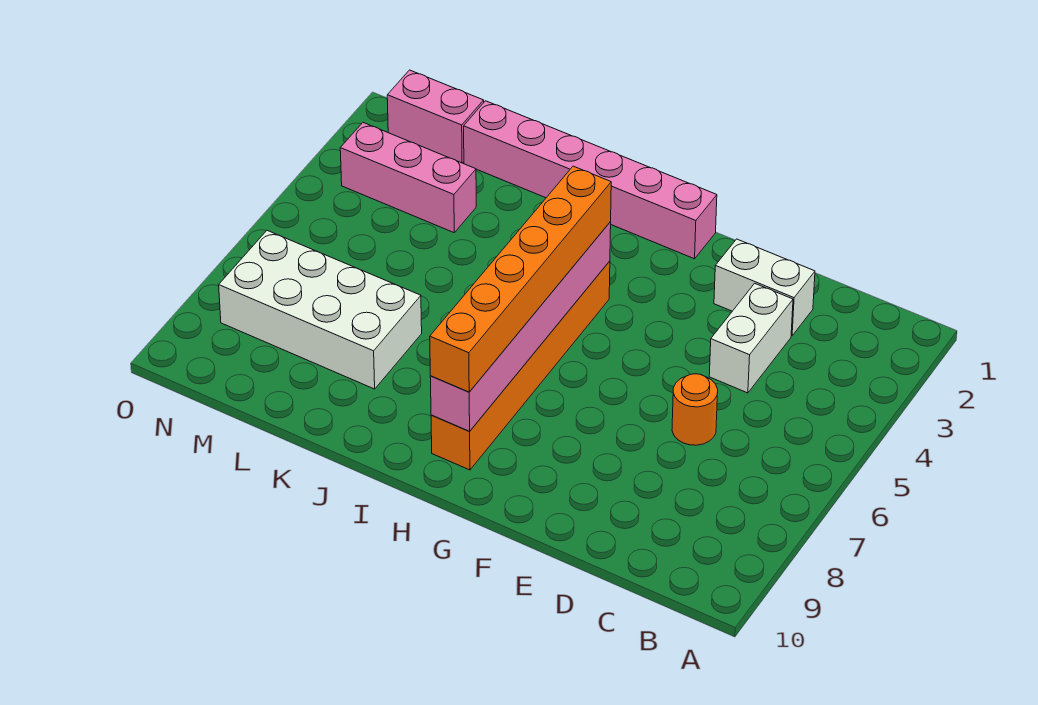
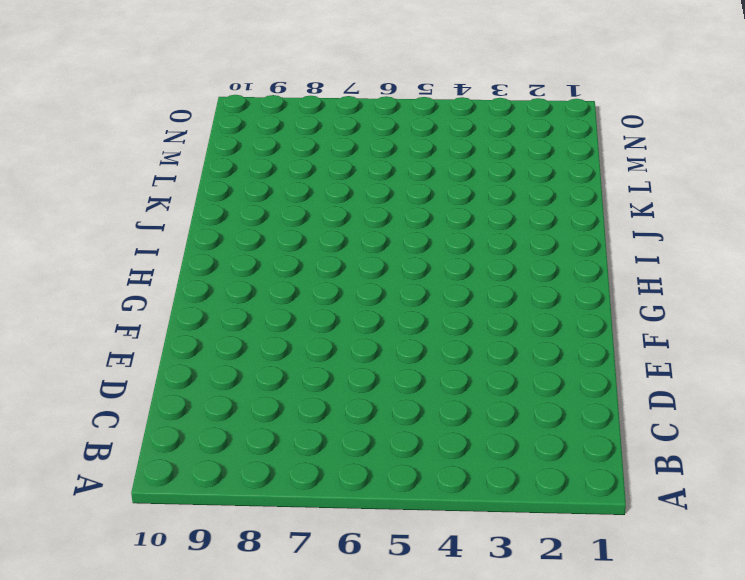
none -> white 1x2 brick [714,239,815,336]
none -> white 1x2 brick [709,283,793,393]

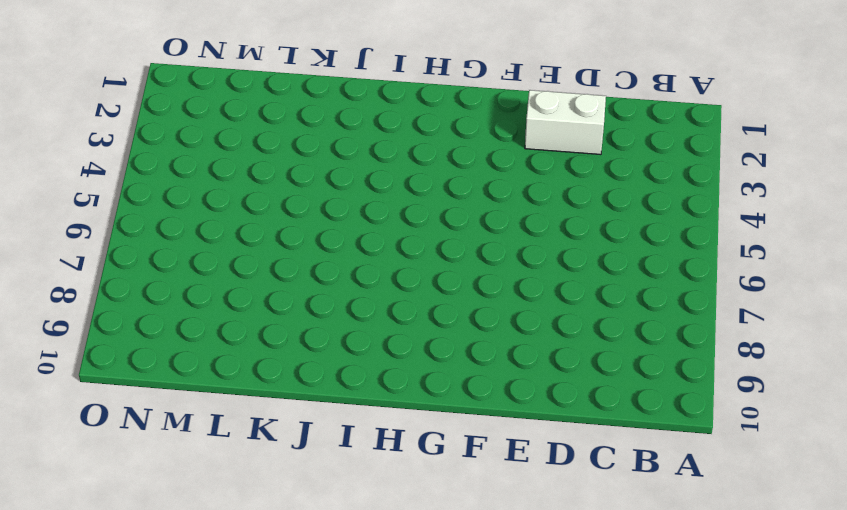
none -> white 1x2 brick [709,283,793,393]
none -> orange 1x1 round brick [672,374,718,445]

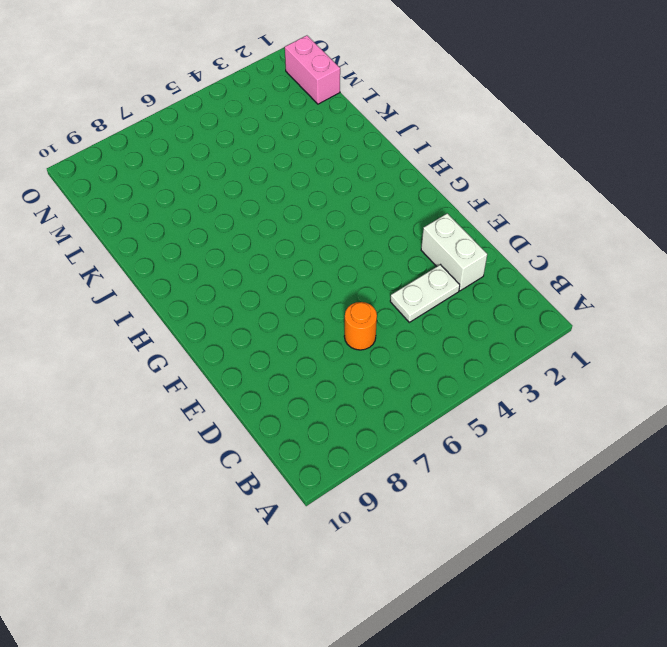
white 1x2 plate [390,265,460,322] -> white 1x2 brick [709,283,793,393]
none -> pink 1x6 brick [464,101,717,259]
none -> orange 1x6 brick [431,261,610,470]

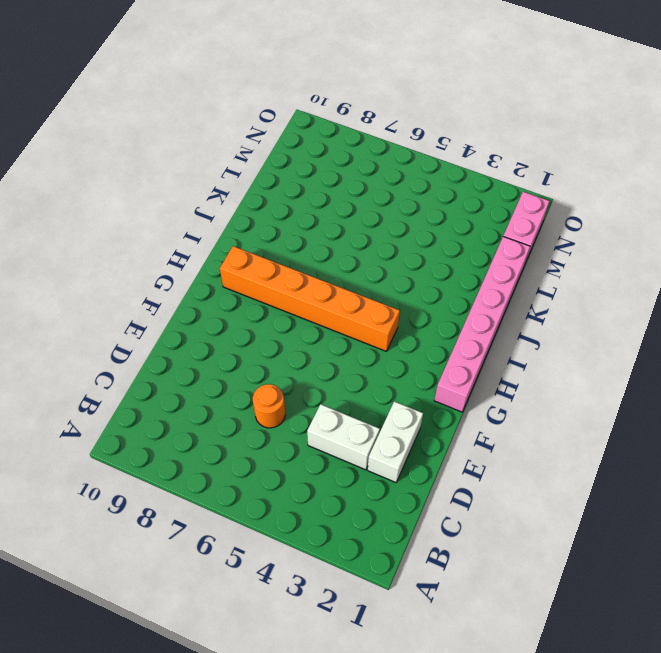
none -> white 2x4 brick [219,231,422,389]
none -> pink 1x3 brick [340,123,476,233]

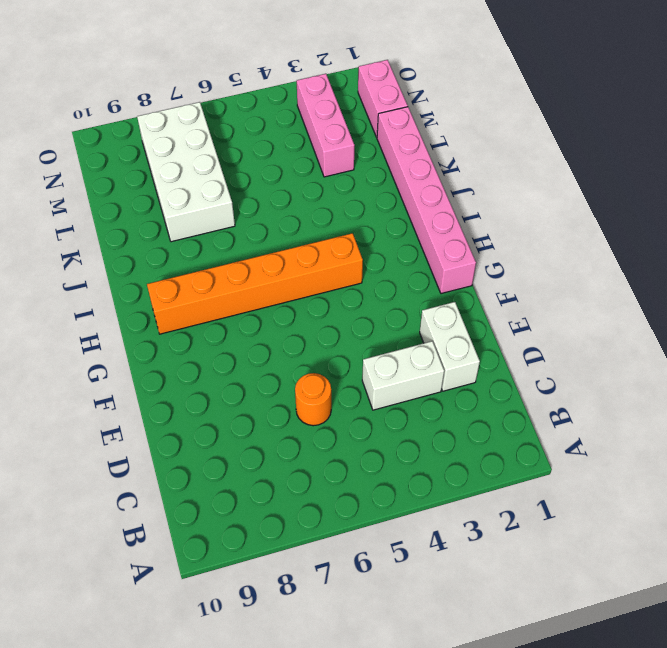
none -> pink 1x6 brick [430,222,611,431]
none -> orange 1x6 brick [430,166,611,392]

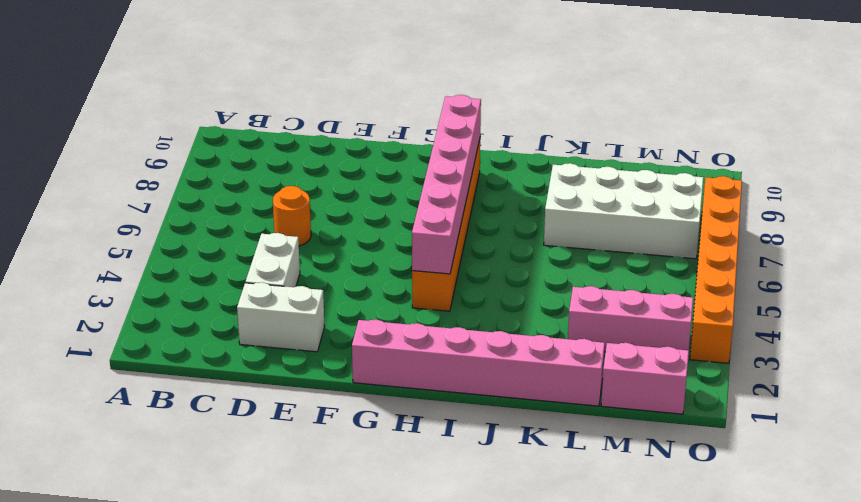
orange 1x6 brick [690,176,742,363] -> orange 1x6 brick moved to [430,166,611,392]

